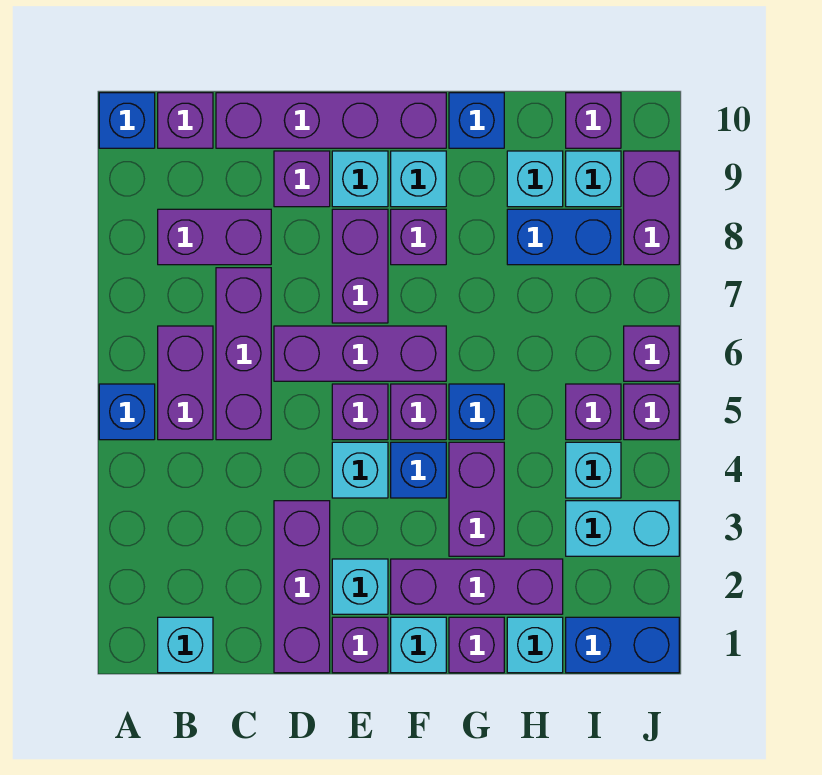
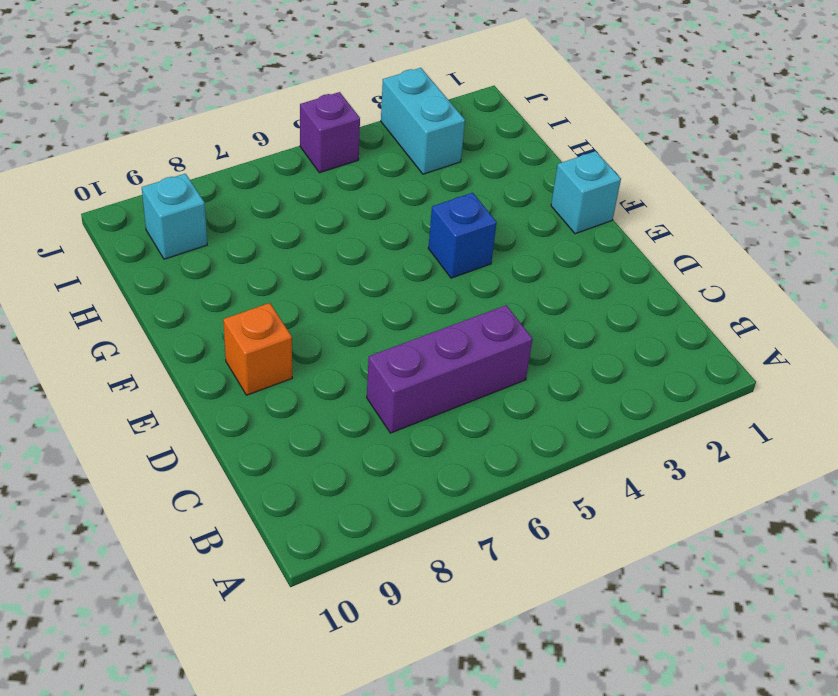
orange 1x1 brick [223,303,292,395] -> cyan 1x1 brick [332,151,388,207]
none -> blue 1x1 brick [99,384,155,440]
none -> blue 1x1 brick [99,93,155,148]
none -> cyan 1x1 brick [158,617,213,673]
none -> purple 1x2 brick [158,326,213,440]

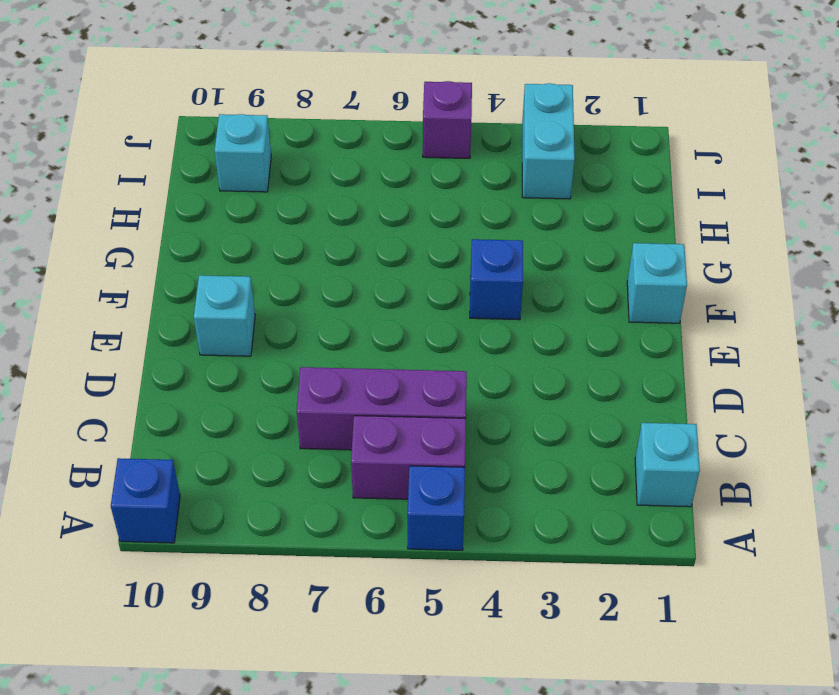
none -> purple 1x2 brick [158,209,271,265]
none -> purple 1x1 brick [158,93,213,148]
none -> purple 1x4 brick [216,93,446,148]
none -> purple 1x3 brick [274,501,330,673]

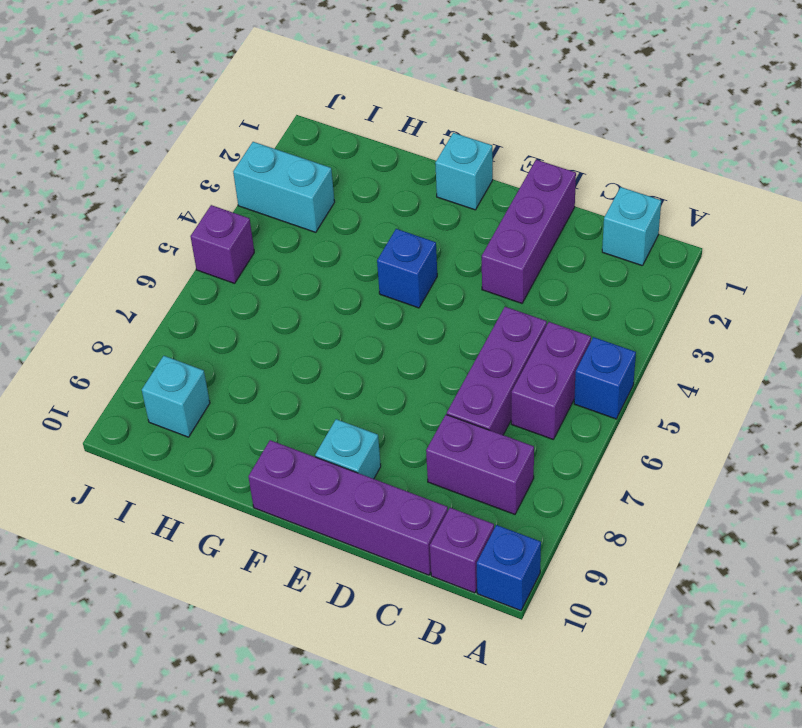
none -> purple 1x3 brick [274,326,446,381]
none -> purple 1x1 brick [274,151,330,207]
none -> purple 1x1 brick [332,617,388,673]
none -> cyan 1x1 brick [332,559,388,614]

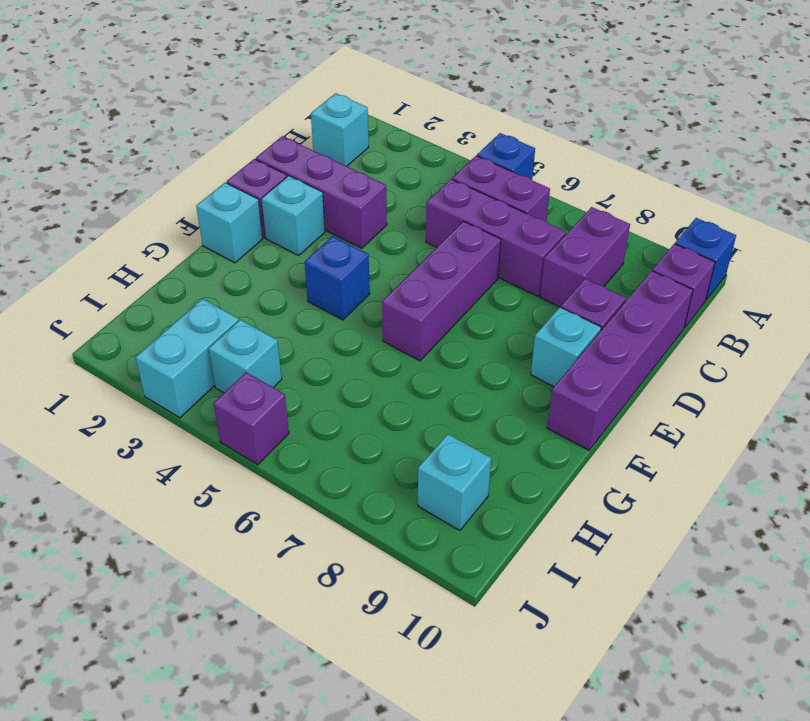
none -> cyan 1x1 brick [332,442,388,498]
none -> purple 1x1 brick [332,384,388,440]
none -> purple 1x2 brick [332,209,388,323]
none -> purple 1x3 brick [391,559,563,614]

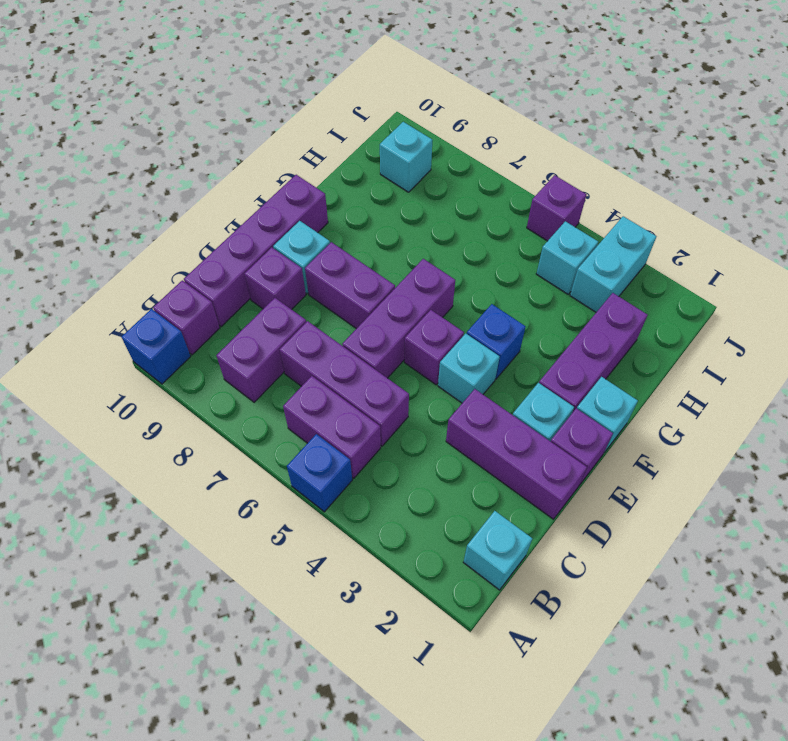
none -> purple 1x1 brick [391,384,446,440]
none -> purple 1x1 brick [391,209,446,265]
none -> cyan 1x1 brick [391,151,446,207]
none -> purple 1x1 brick [449,617,504,673]

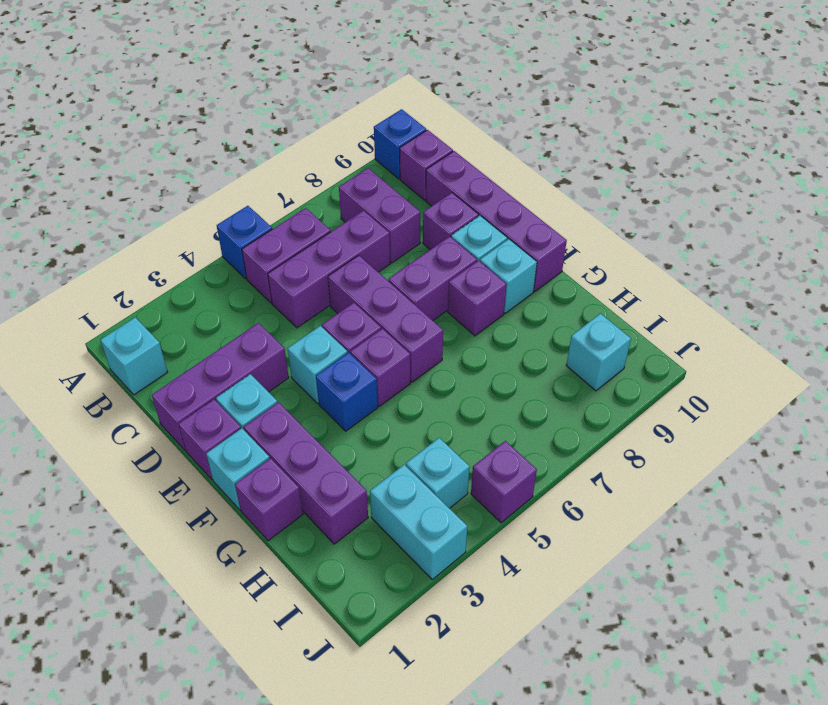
none -> purple 1x2 brick [449,442,504,556]
none -> blue 1x1 brick [449,384,504,440]
none -> blue 1x1 brick [449,93,504,148]
none -> cyan 1x1 brick [507,617,563,673]

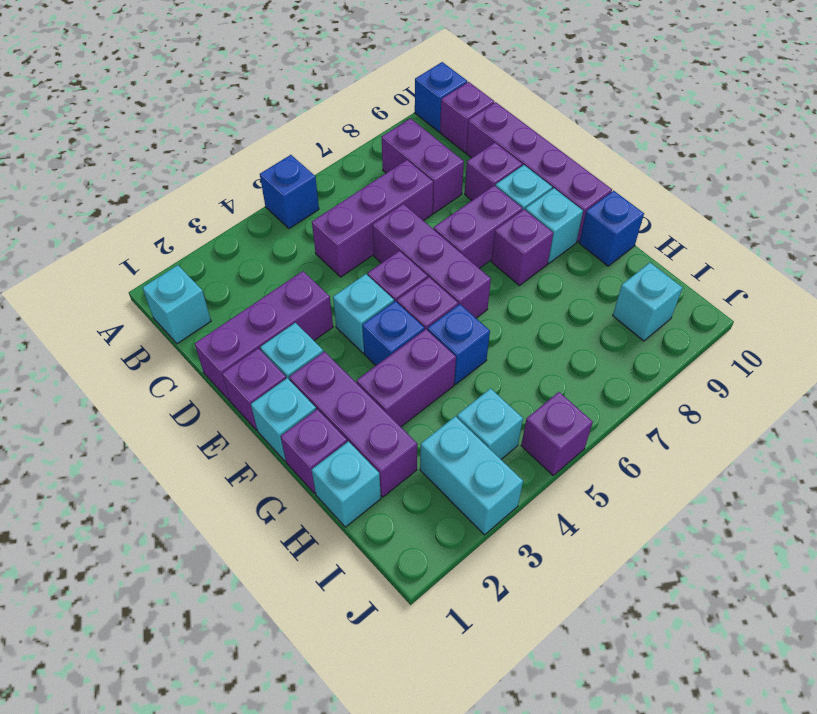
none -> purple 1x2 brick [158,326,213,440]
none -> blue 1x2 brick [507,209,621,265]
none -> cyan 1x1 brick [507,151,563,207]
none -> blue 1x2 brick [566,617,679,673]

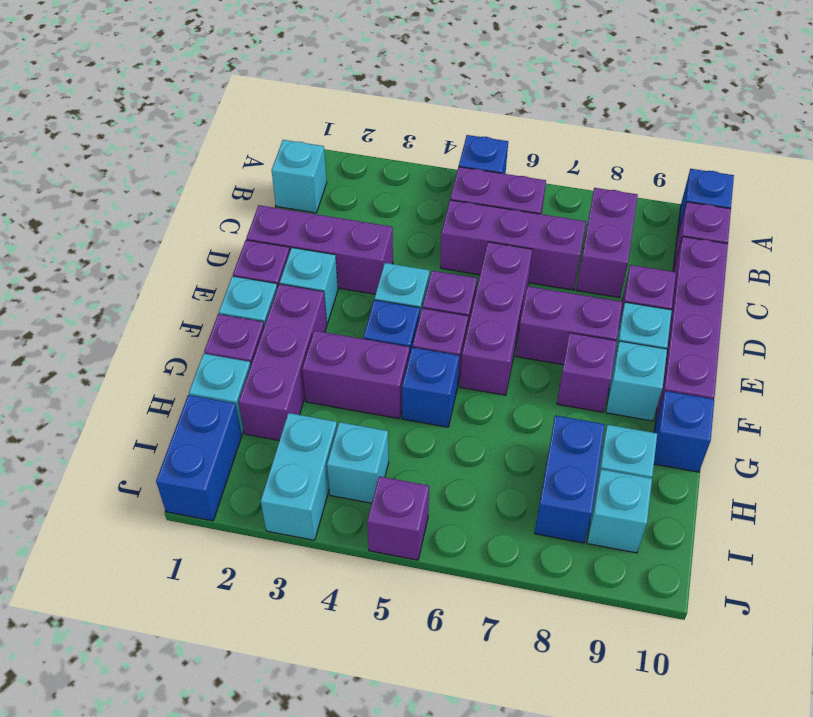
none -> purple 1x1 brick [566,384,621,440]
none -> purple 1x1 brick [566,93,621,148]
none -> purple 1x1 brick [624,326,679,381]
none -> purple 1x2 brick [624,151,679,265]

